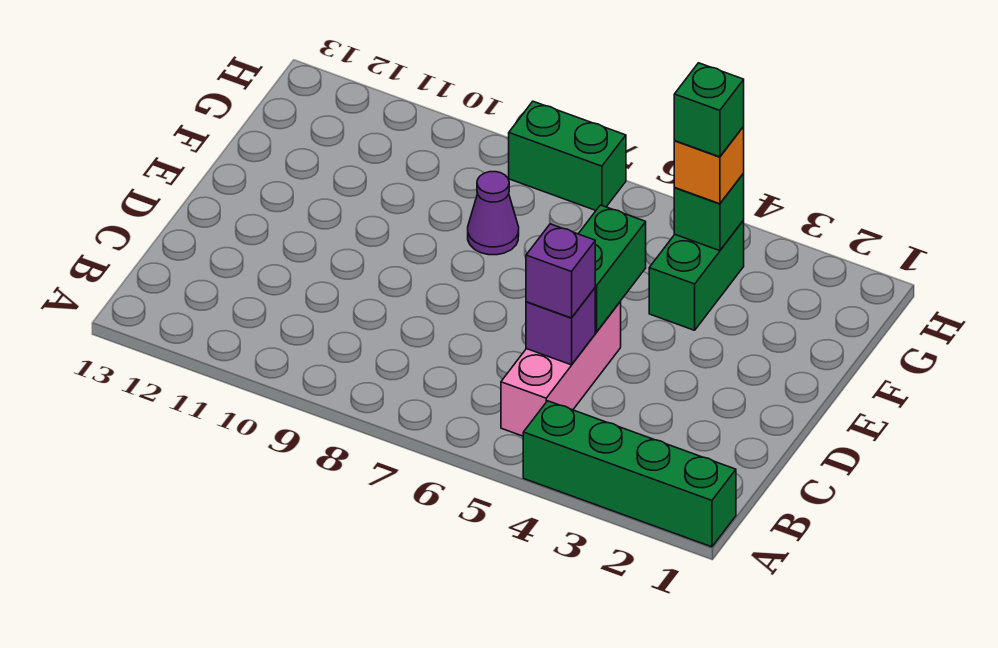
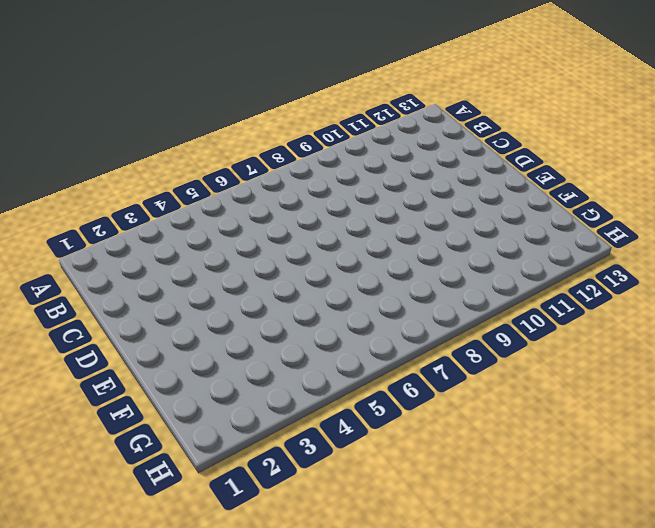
none -> green 1x4 brick [523,401,736,547]
none -> pink 1x3 brick [501,302,621,436]

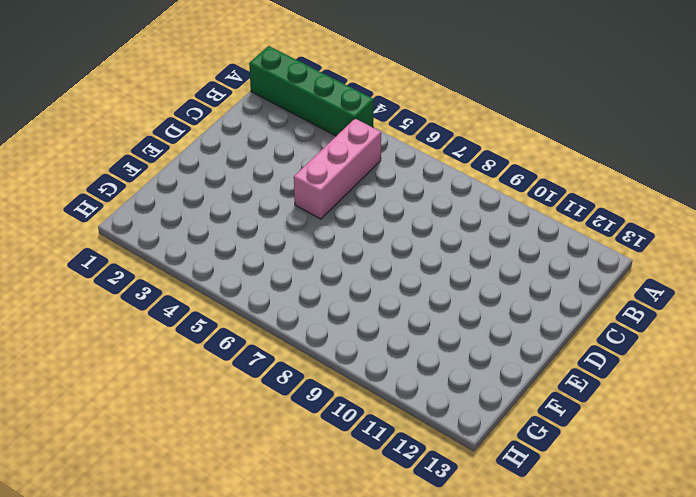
none -> green 1x2 brick [649,220,744,330]
none -> purple 1x1 cone [468,172,519,255]

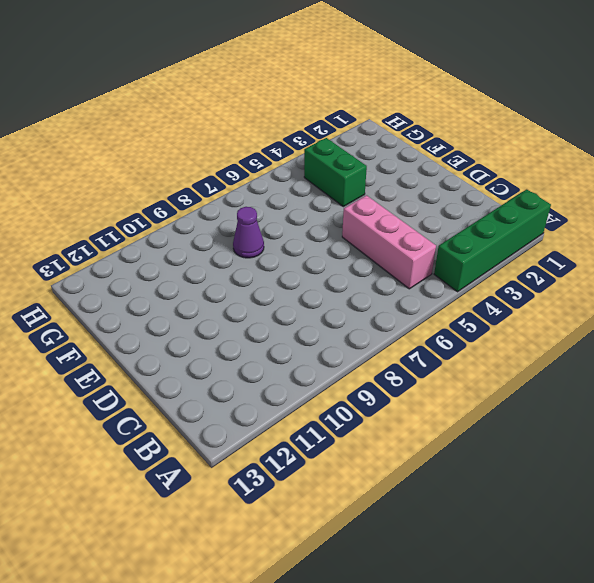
none -> green 1x2 brick [509,101,626,210]
none -> purple 1x1 brick [526,288,595,365]

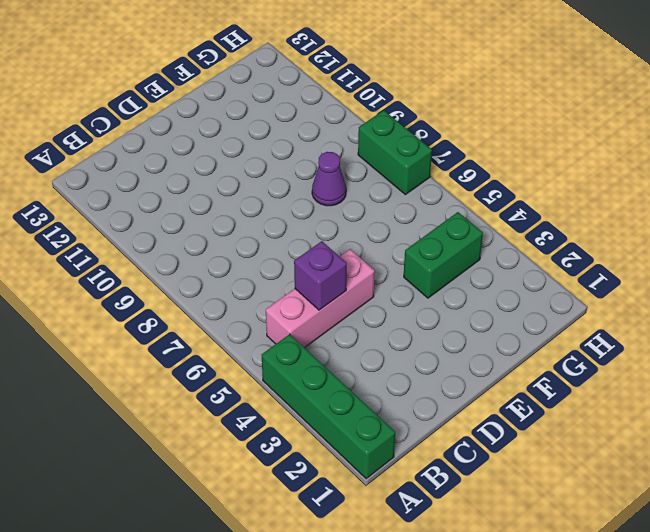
none -> green 1x2 brick [579,205,646,332]
none -> green 1x1 brick [674,174,744,251]

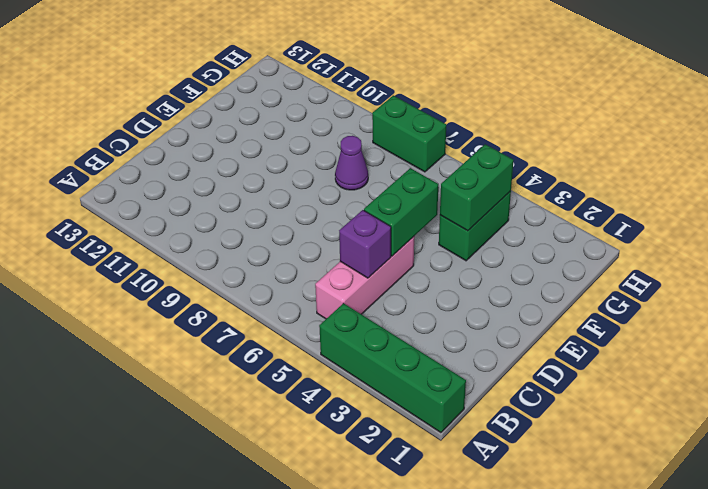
green 1x2 brick [440,144,514,231] -> green 1x1 brick [674,174,744,251]
none -> purple 1x1 brick [526,224,595,318]
none -> orange 1x1 brick [674,126,744,204]

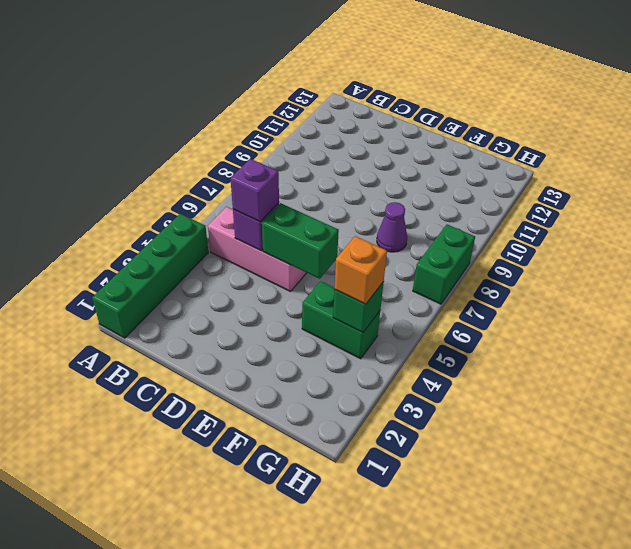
none -> green 1x1 brick [674,63,744,157]

